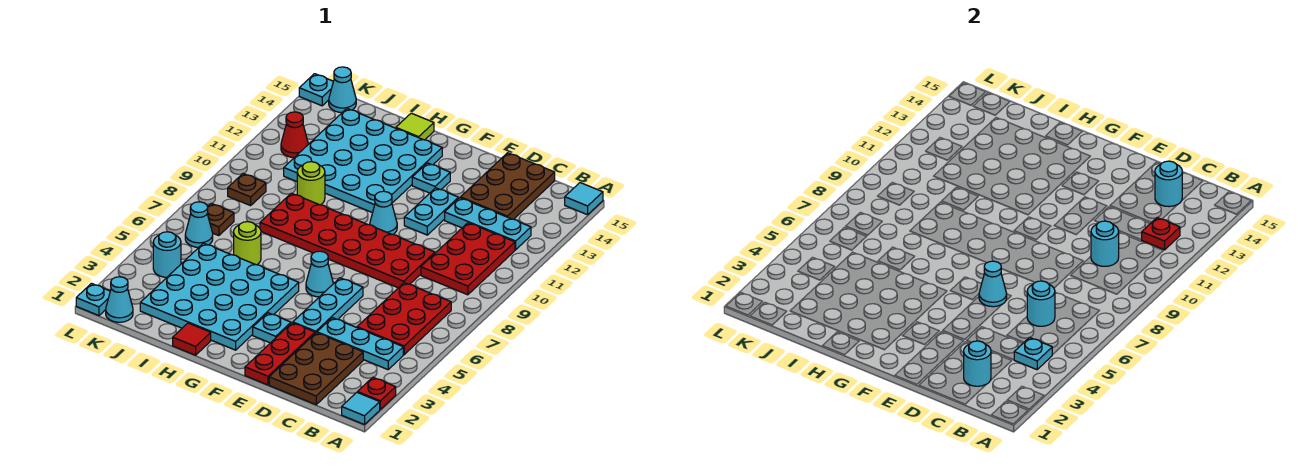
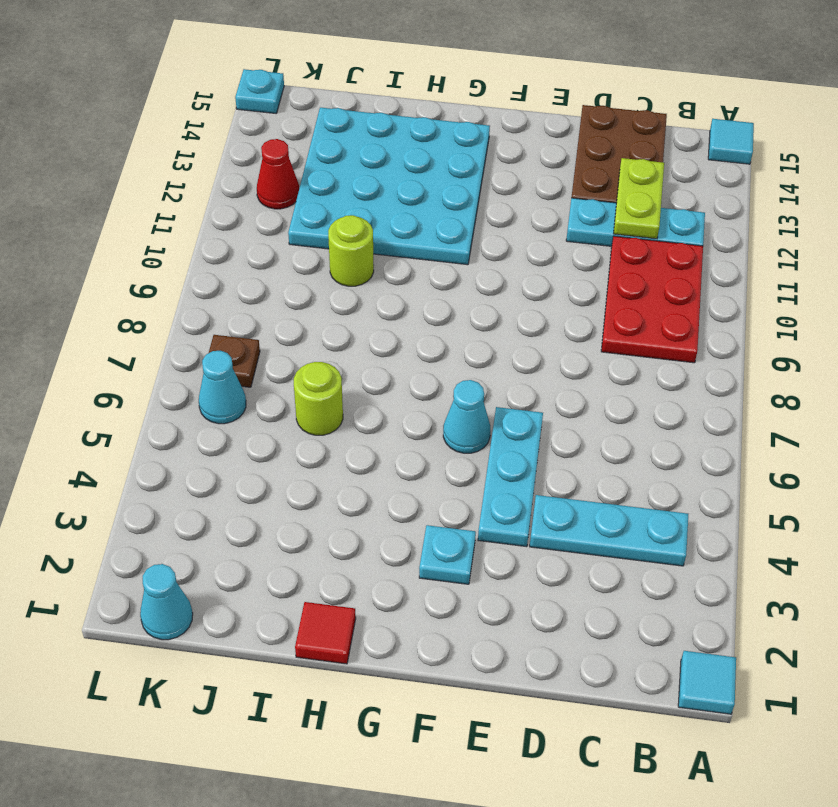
lime 1x2 plate [614,158,664,239] -> none
none -> red 1x1 plate [358,377,396,409]
none -> red 2x3 plate [357,283,451,355]
none -> brown 2x3 plate [269,333,363,405]
none -> red 2x6 plate [260,193,435,288]

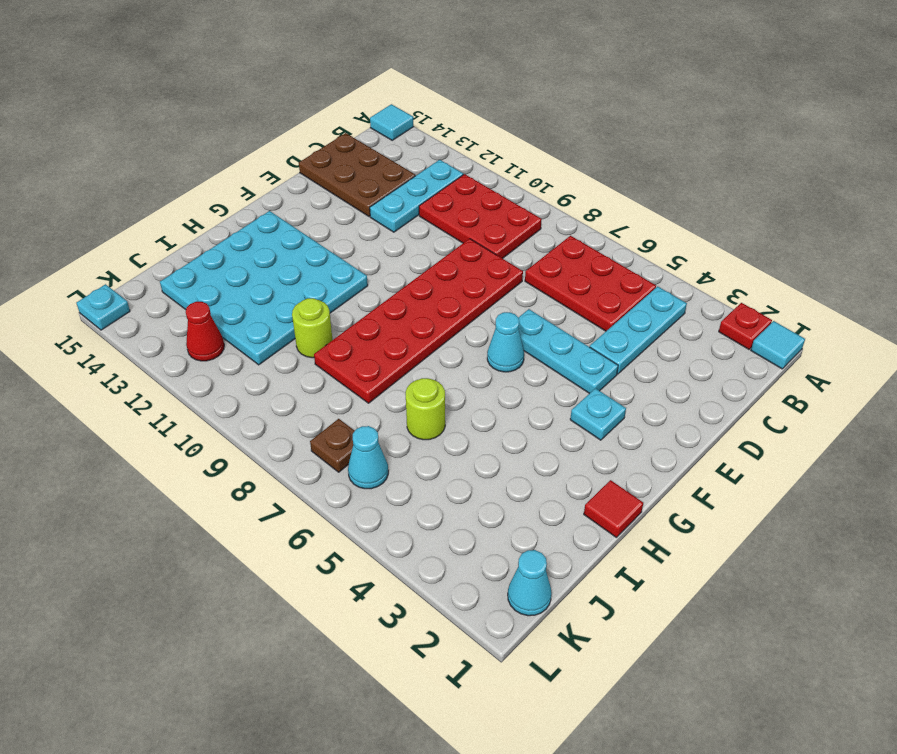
none -> brown 2x3 plate [269,333,363,405]
none -> red 1x3 plate [245,323,315,385]
none -> cyan 1x2 plate [404,188,459,235]
none -> cyan 1x1 cone [370,191,397,234]

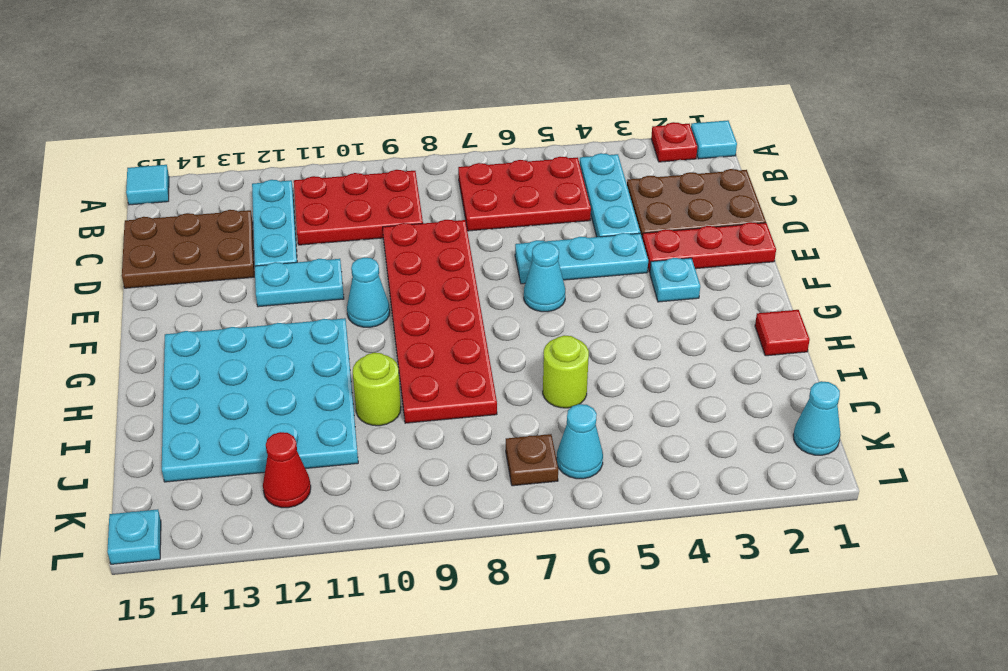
none -> cyan 1x1 plate [412,163,450,193]
none -> cyan 4x4 plate [140,243,299,350]
none -> lime 1x1 tile [396,113,434,140]
none -> cyan 1x1 round brick [153,232,181,277]

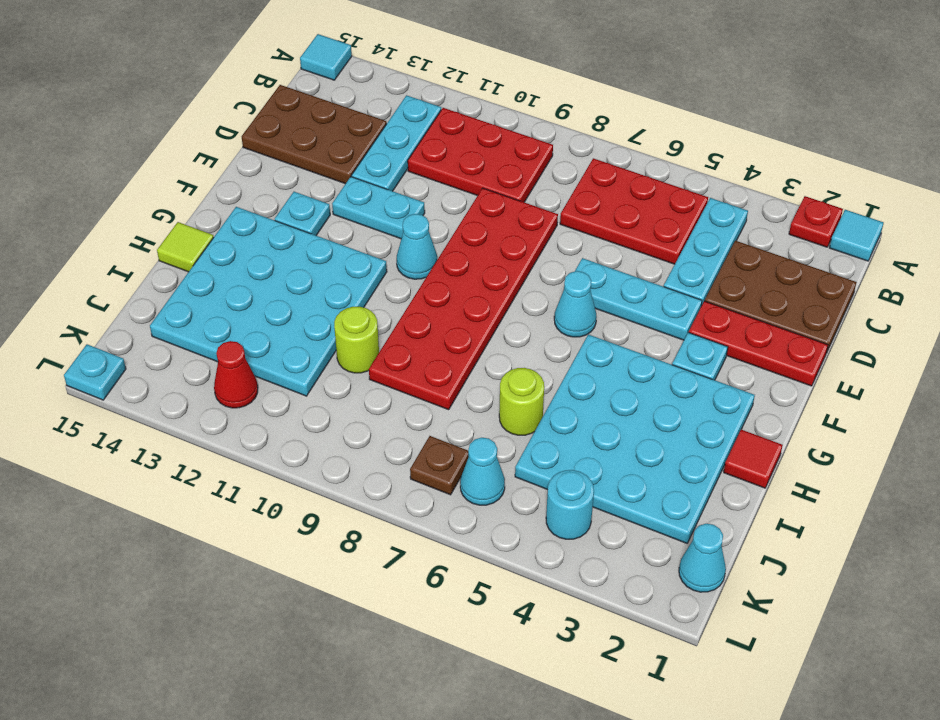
none -> brown 1x1 plate [228,173,266,206]
none -> cyan 1x1 cone [329,67,356,112]
none -> cyan 1x1 plate [76,283,110,316]
none -> cyan 1x1 plate [1014,337,1052,370]

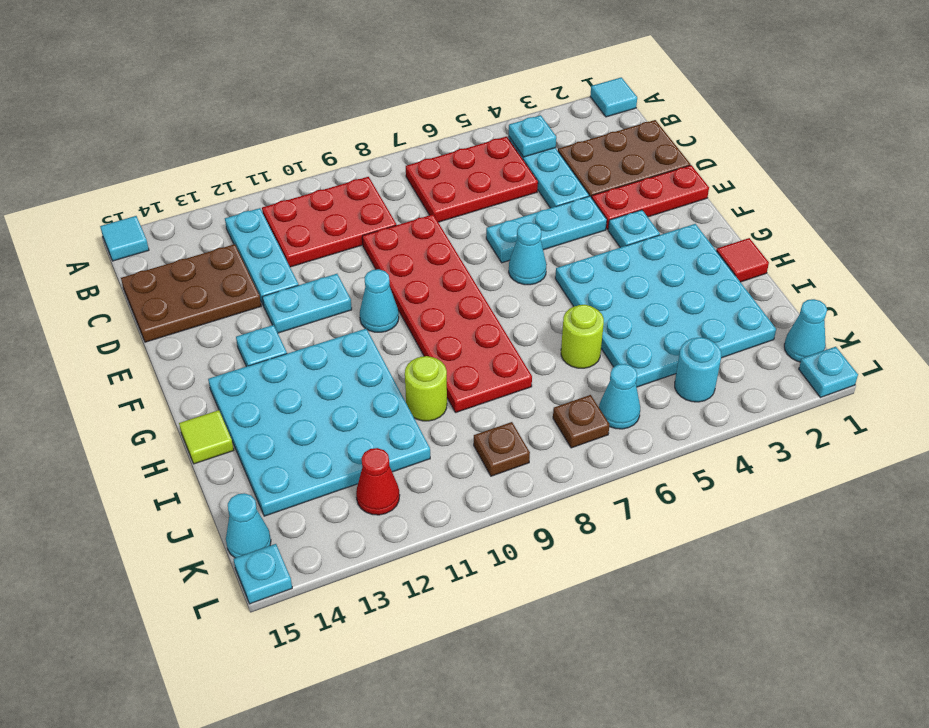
none -> red 1x1 plate [358,377,396,409]
none -> red 1x1 plate [1142,218,1180,250]
none -> cyan 1x1 round brick [964,341,991,386]
none -> cyan 1x1 round brick [1027,281,1055,326]

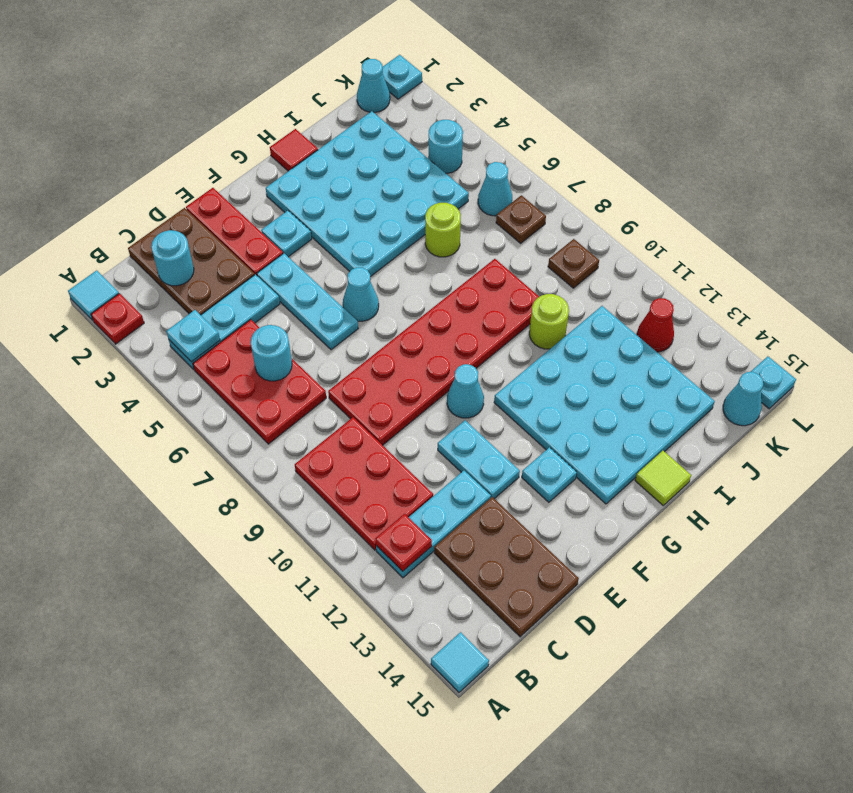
none -> cyan 1x1 round brick [1091,221,1119,266]
none -> cyan 1x1 round brick [1155,161,1182,207]
none -> cyan 1x1 cone [979,261,1007,307]

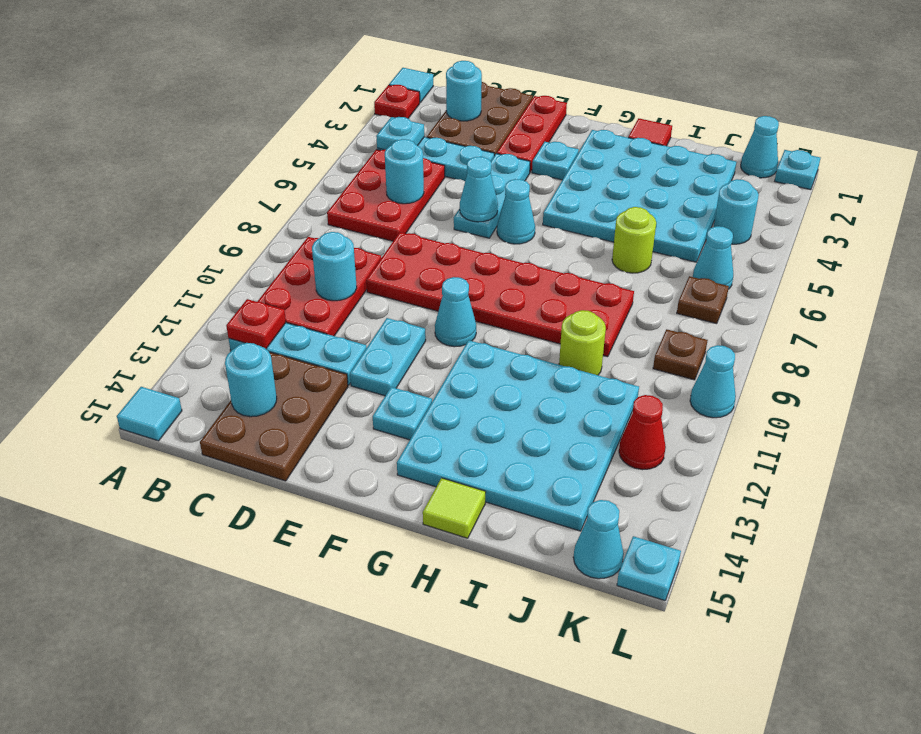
cyan 1x1 cone [690,345,736,418] -> none

